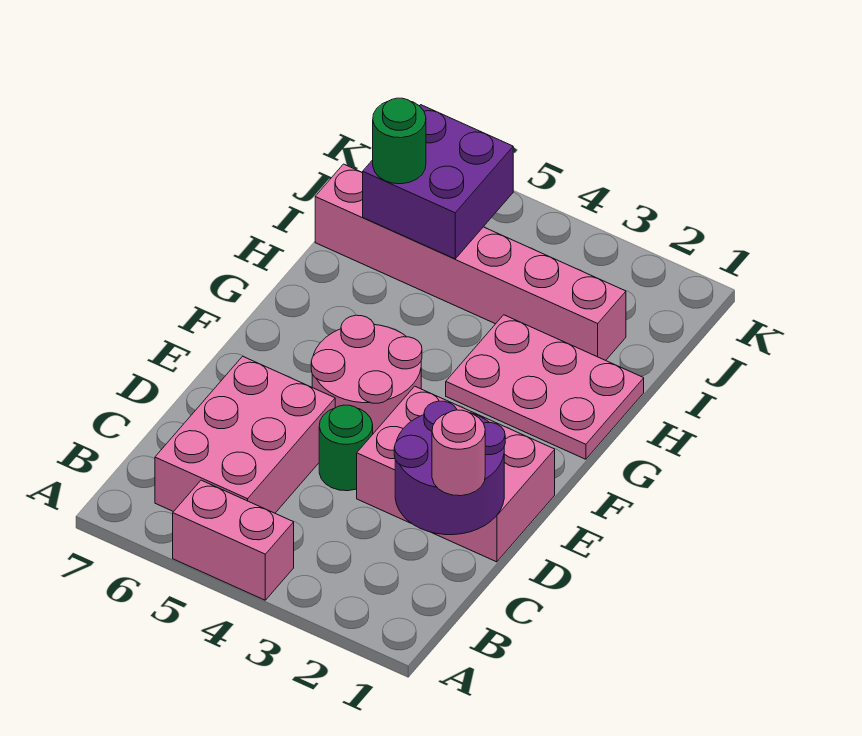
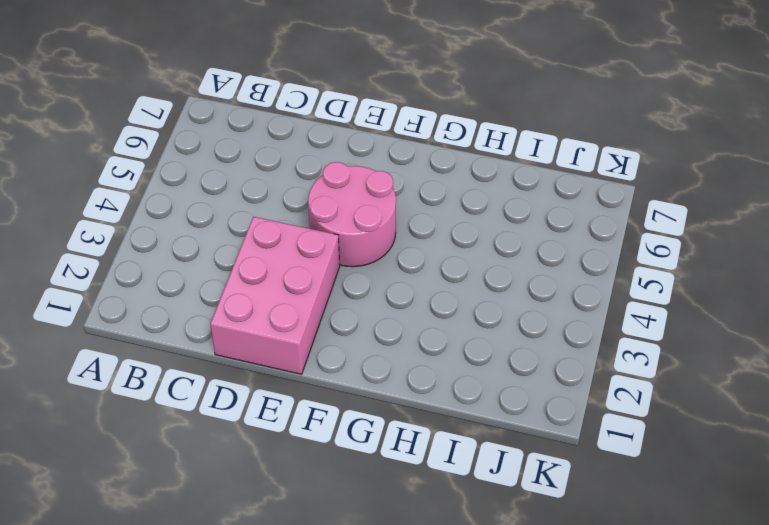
none -> pink 1x2 brick [173,480,294,600]
none -> pink 2x3 brick [155,356,335,513]

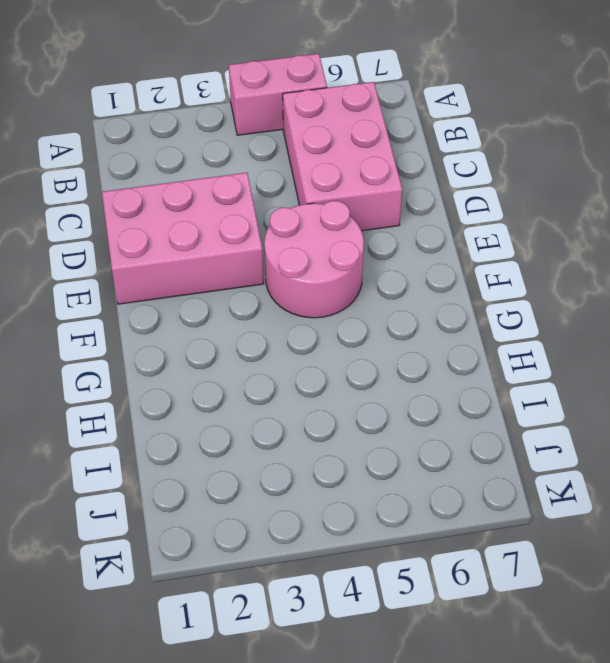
none -> green 1x1 round brick [319,405,373,491]
none -> pink 2x3 plate [446,315,644,459]

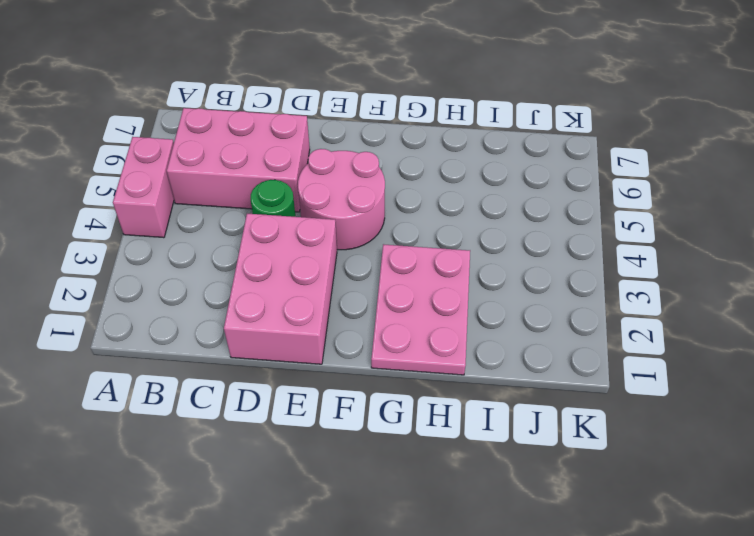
none -> pink 1x6 brick [315,164,626,360]
none -> purple 2x2 round brick [394,401,505,535]

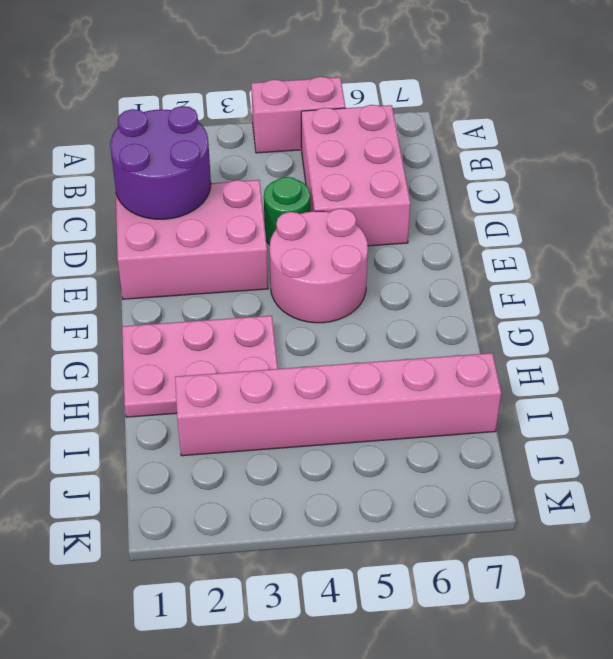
none -> purple 2x2 brick [363,105,513,259]
none -> pink 1x1 round brick [432,410,485,496]

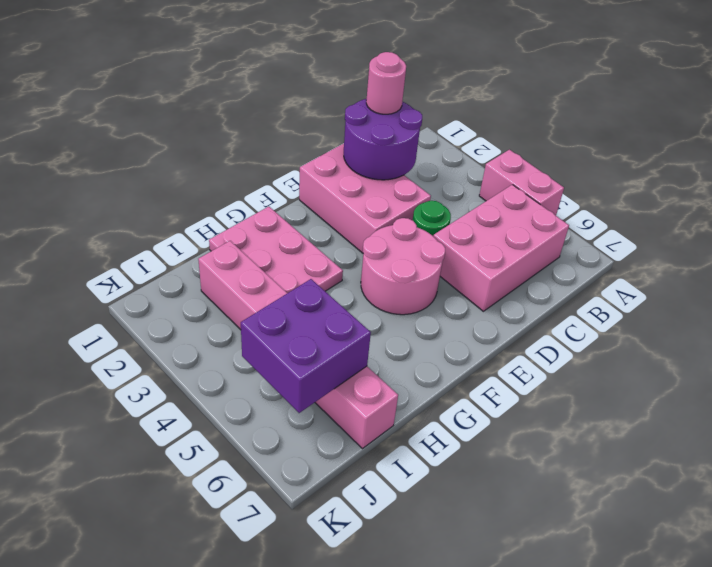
none -> green 1x1 round brick [373,98,426,184]

